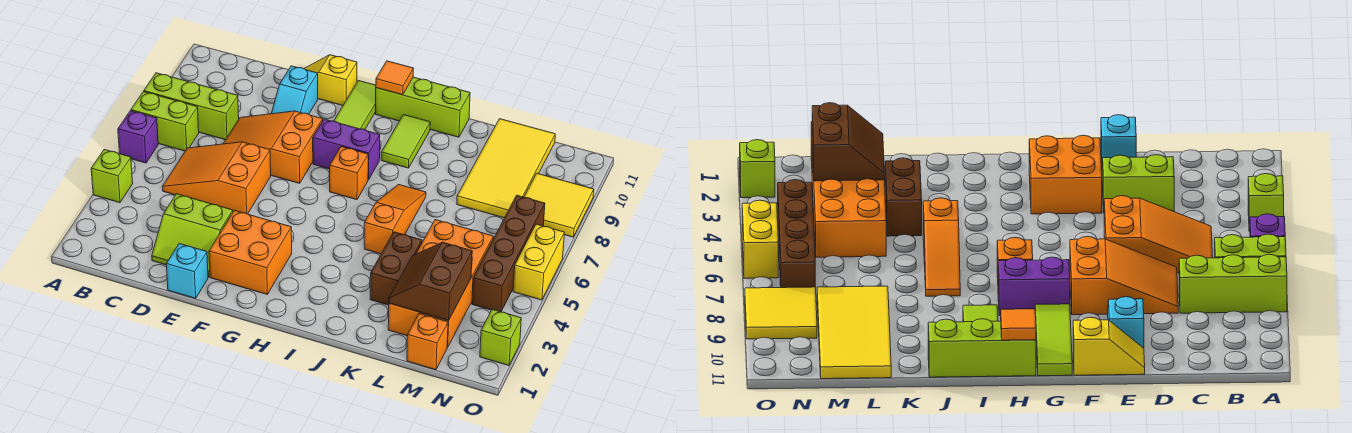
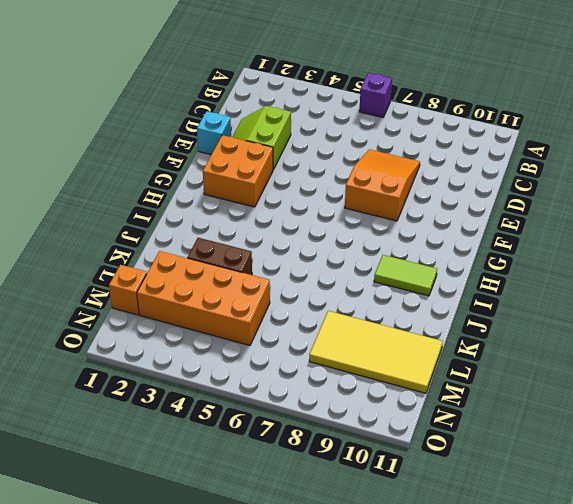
none -> lime 1x1 brick [91,150,133,203]
none -> lime 1x2 brick [131,92,199,151]
none -> lime 1x3 brick [144,73,239,140]

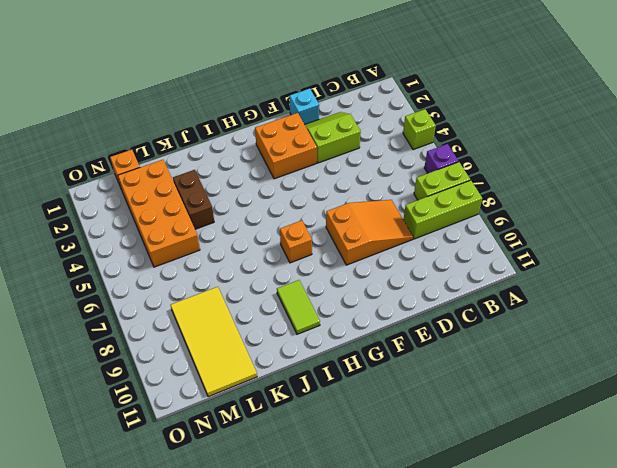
none -> orange 2x3 slope [162,142,271,214]
none -> cyan 1x2 slope [271,66,318,114]
none -> yellow 1x2 slope [304,55,357,105]

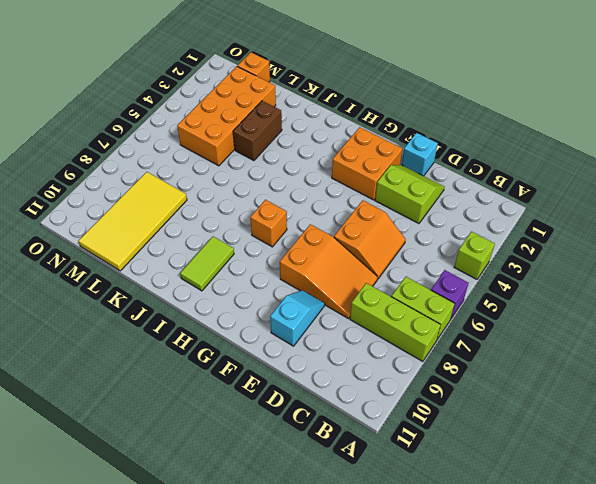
orange 2x2 slope [334,200,406,279] -> orange 2x3 slope [162,142,271,214]
none -> yellow 1x2 slope [304,55,357,105]
none -> purple 1x2 brick [313,119,380,180]
none -> lime 1x3 tile [334,81,376,129]

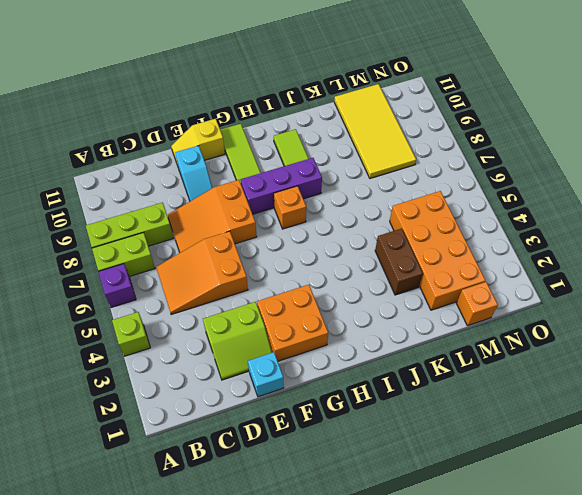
purple 1x3 brick [240,158,322,214] -> purple 1x2 brick [313,119,380,180]
none -> lime 1x3 brick [376,77,470,137]
none -> orange 1x3 slope [364,185,426,254]
none -> brown 1x4 brick [472,195,545,312]

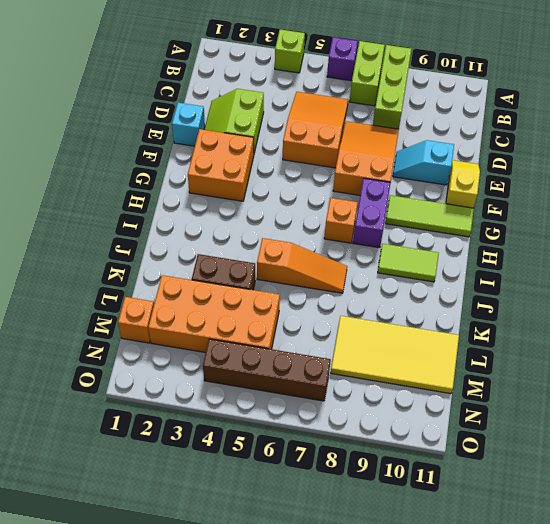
none -> lime 1x3 brick [376,77,470,137]
none -> yellow 2x2 tile [524,173,594,237]
none -> lime 1x1 brick [480,309,521,366]

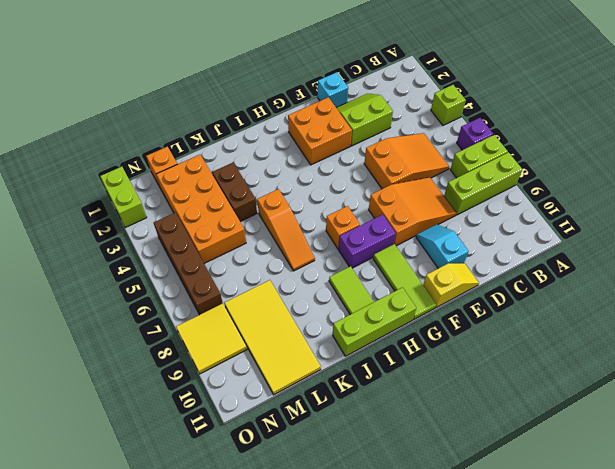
lime 1x2 brick [100,167,147,228] -> lime 1x1 brick [480,309,521,366]
none -> yellow 1x2 brick [513,224,564,300]
none -> orange 1x1 tile [376,61,413,95]
none -> brown 2x2 slope [389,242,472,320]

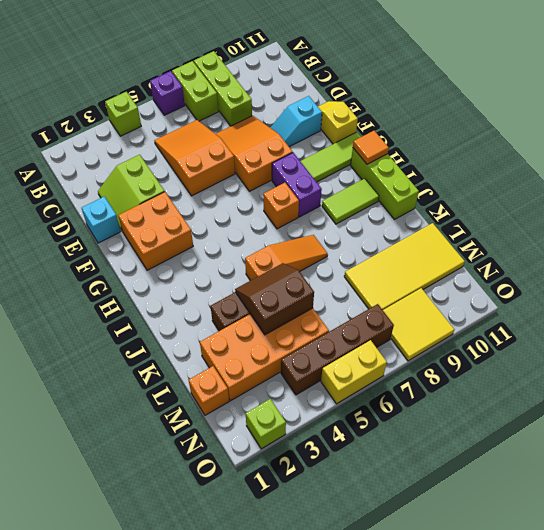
brown 2x2 slope [235,263,314,335] -> brown 2x2 slope moved to [389,242,472,320]

